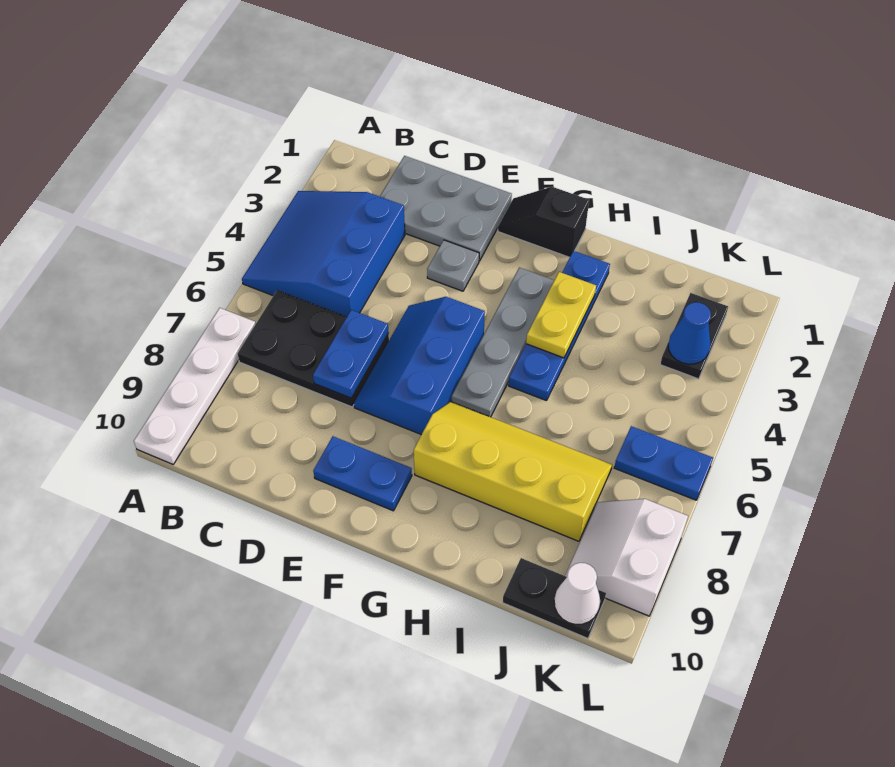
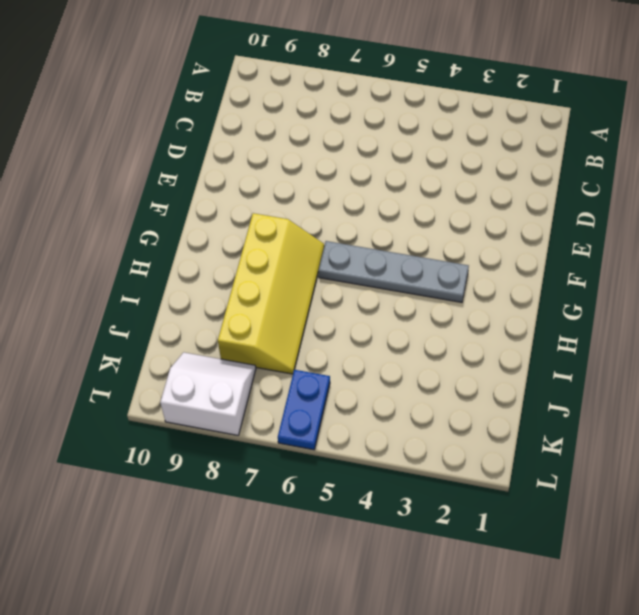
none -> blue 3x3 slope [242,191,405,317]
none -> white 1x4 plate [134,308,255,464]
none -> black 2x3 plate [238,291,389,407]

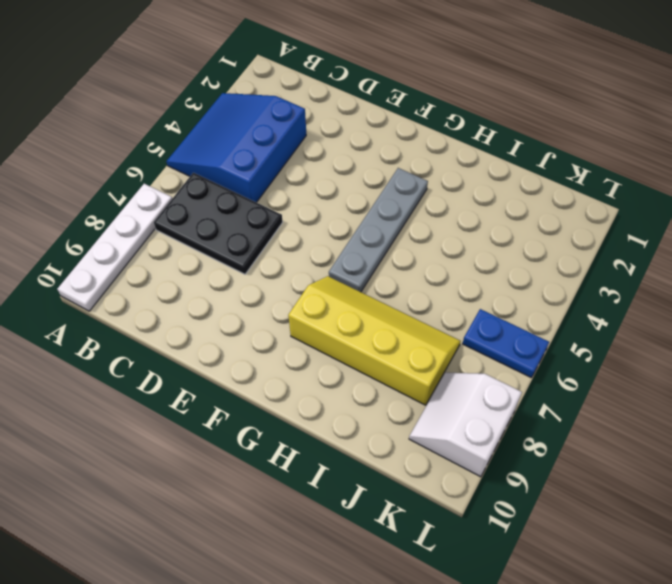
none -> grey 2x3 plate [380,156,512,261]
none -> grey 1x1 plate [427,240,479,291]
none -> blue 2x3 slope [354,297,485,435]

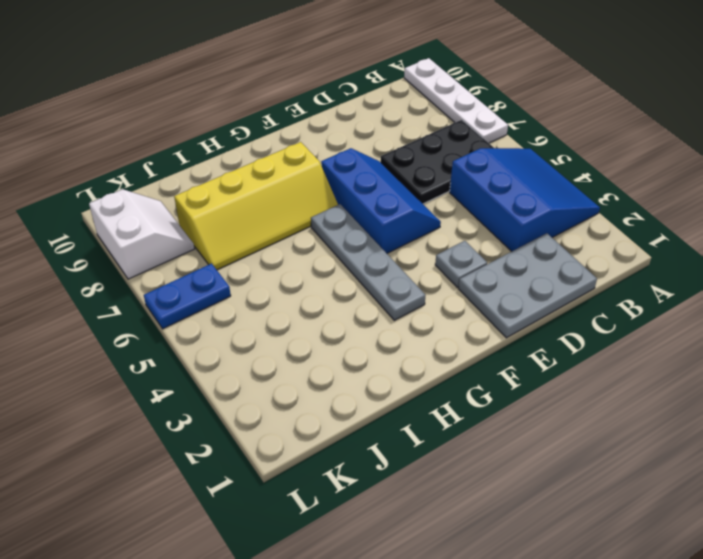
none -> blue 1x2 plate [313,436,412,511]
none -> black 1x2 slope [498,187,589,257]
none -> blue 1x4 plate [509,251,610,401]

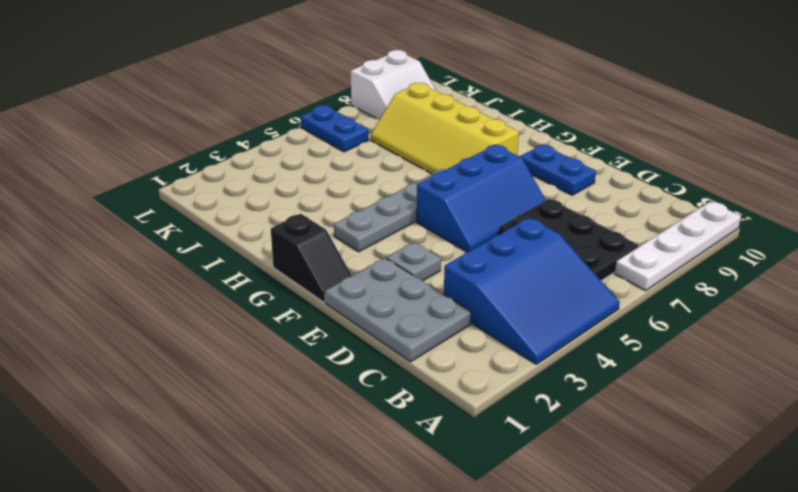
none -> blue 1x4 plate [509,251,610,401]
none -> black 1x2 plate [503,558,606,638]
none -> black 1x2 plate [660,293,728,379]

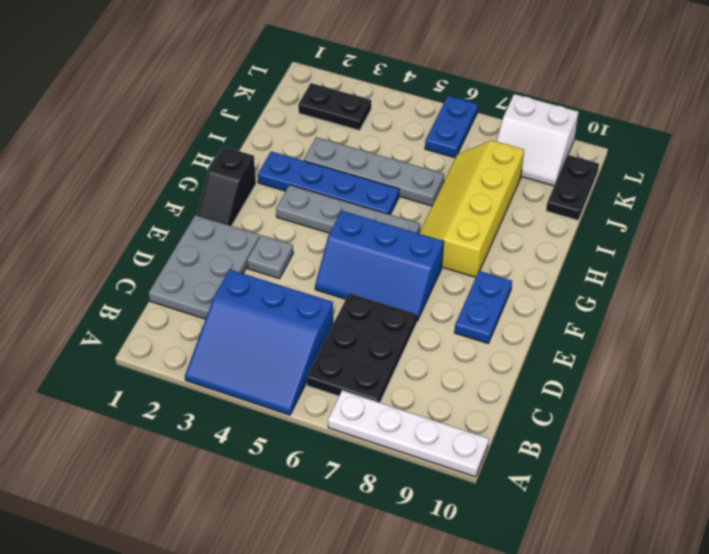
grey 1x4 plate [304,137,444,206] -> none
none -> blue 1x2 plate [313,310,389,398]
none -> yellow 1x2 plate [526,272,596,358]
none -> blue 1x1 cone [668,302,711,364]

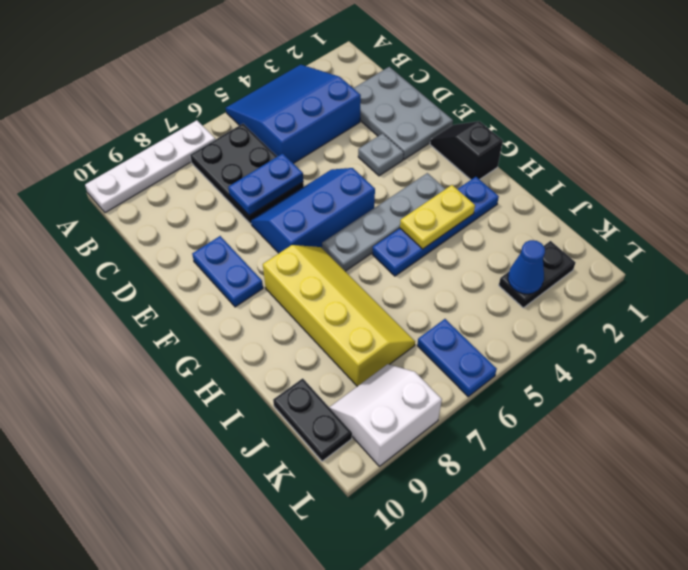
none -> white 1x1 cone [554,563,600,624]

